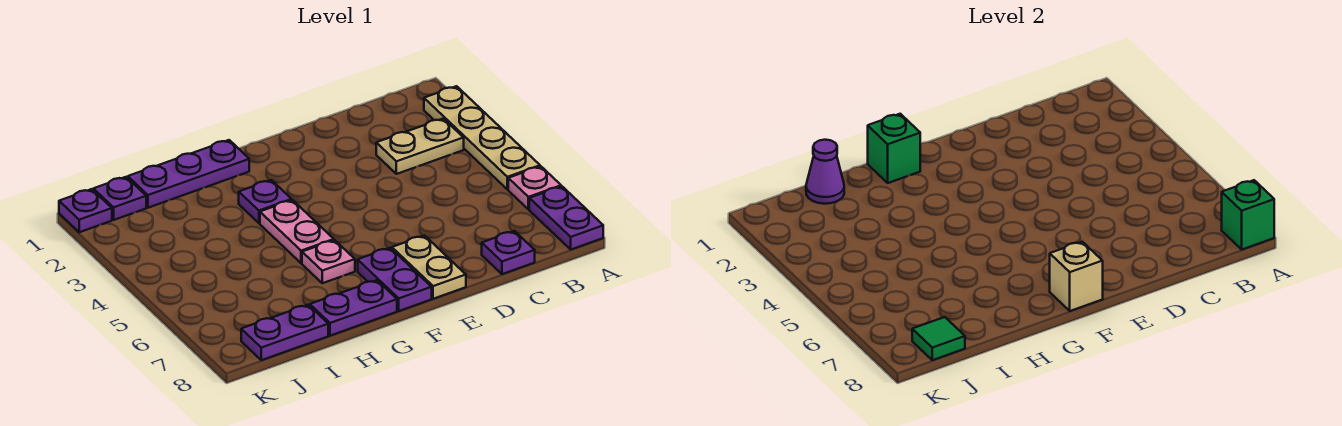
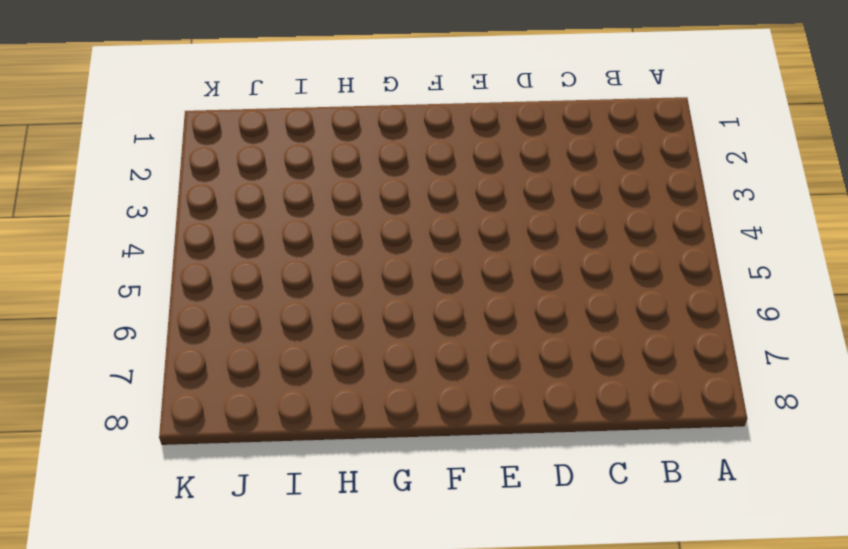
none -> tan 1x4 plate [424,86,540,189]
none -> pink 1x1 plate [508,166,561,210]
none -> purple 1x2 plate [529,186,603,249]

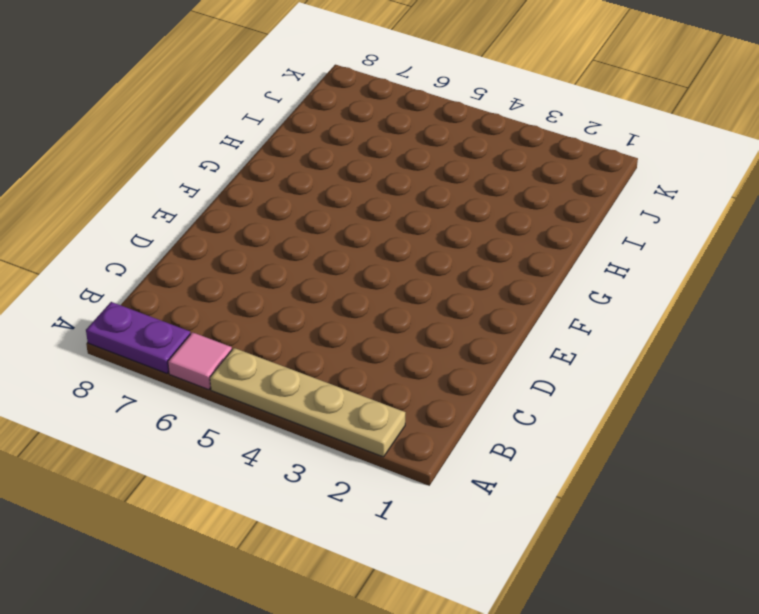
pink 1x1 tile [168,332,232,390] -> pink 1x1 plate [508,166,561,210]
none -> tan 1x2 plate [376,118,464,174]
none -> purple 1x1 plate [482,231,535,274]
none -> tan 1x2 plate [392,236,466,299]

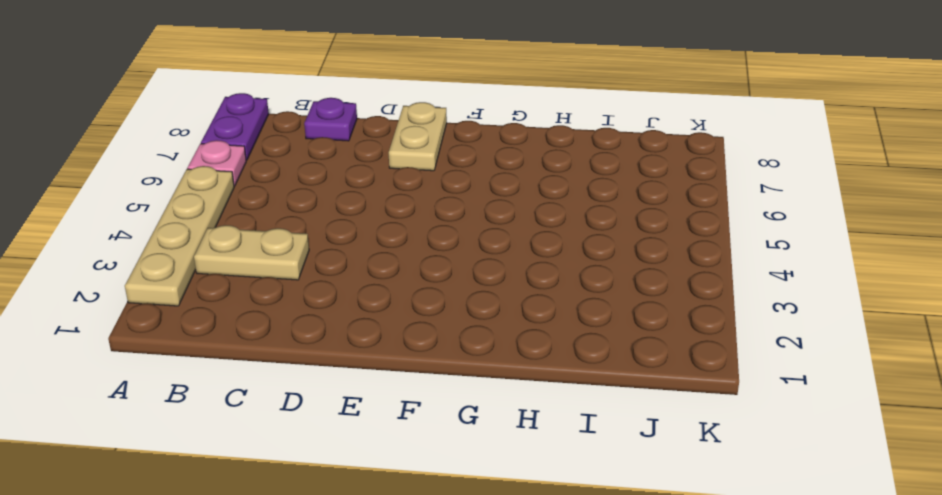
none -> purple 1x2 plate [358,248,432,311]
none -> purple 1x3 plate [128,140,249,208]
none -> purple 1x1 plate [239,180,292,223]

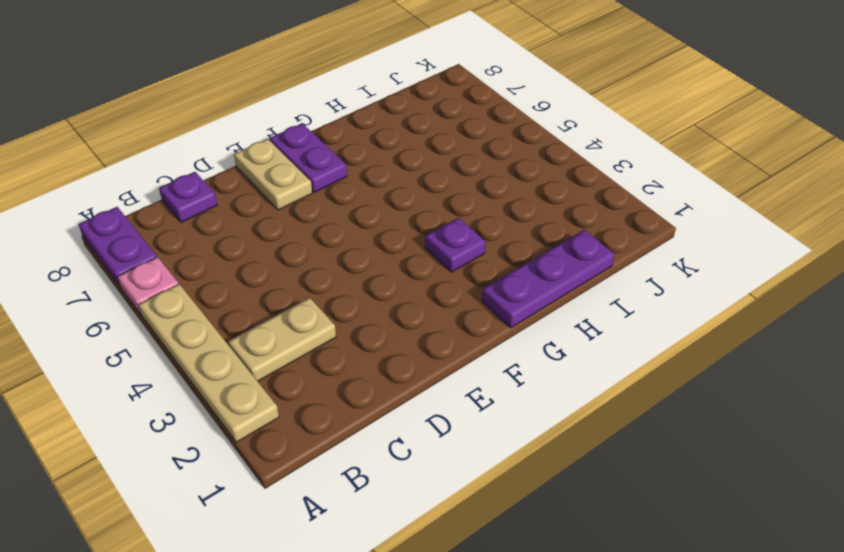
none -> pink 1x2 plate [260,200,334,263]
none -> pink 1x1 plate [302,240,355,283]
none -> purple 1x2 plate [310,280,397,336]

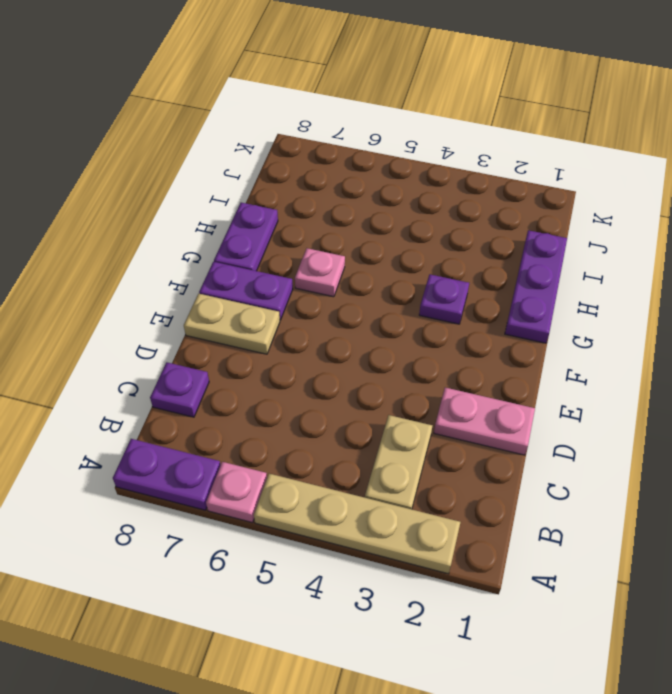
pink 1x2 plate [434,388,535,455] -> pink 1x2 plate moved to [260,200,334,263]
none -> purple 1x2 plate [241,305,328,360]
none -> purple 1x1 plate [93,177,146,220]
none -> purple 1x1 plate [59,189,112,232]

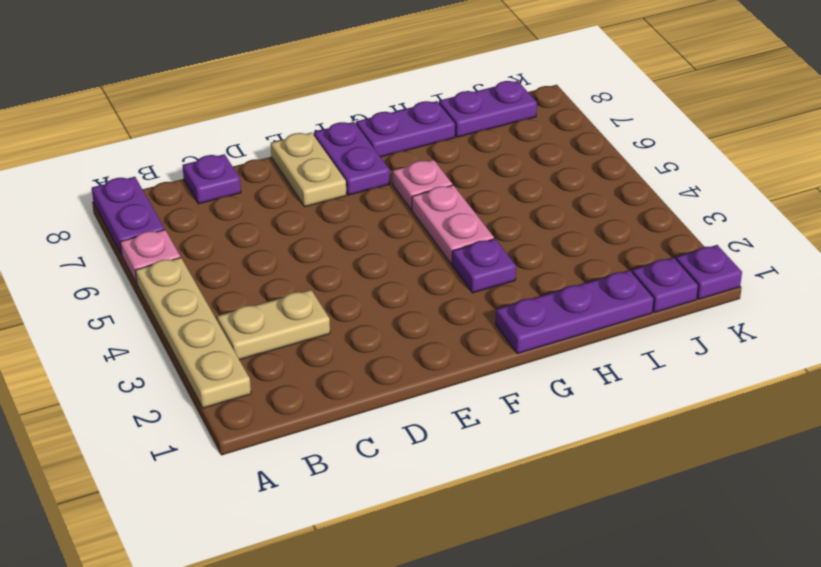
none -> green 1x1 brick [1222,180,1274,249]
none -> tan 1x1 brick [1050,242,1103,311]
none -> green 1x1 brick [868,114,920,183]

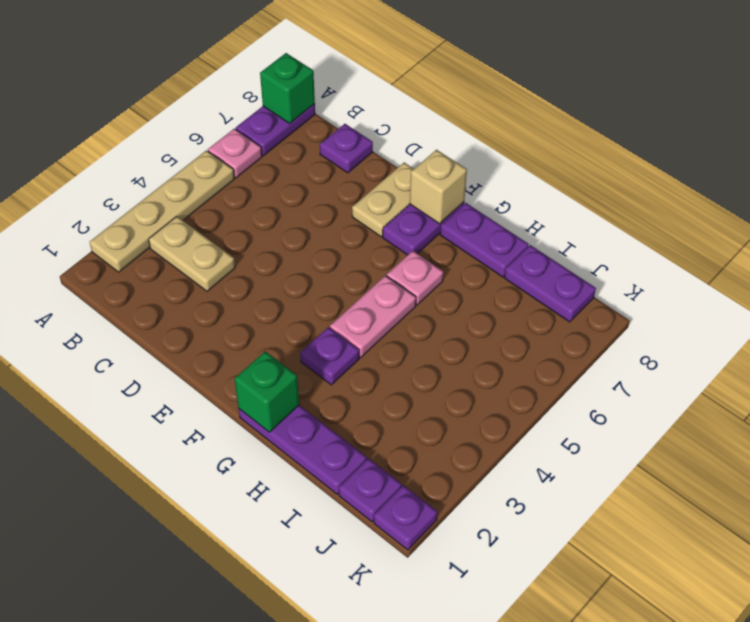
none -> purple 1x1 cone [806,140,844,204]
none -> green 1x1 tile [912,317,965,360]

